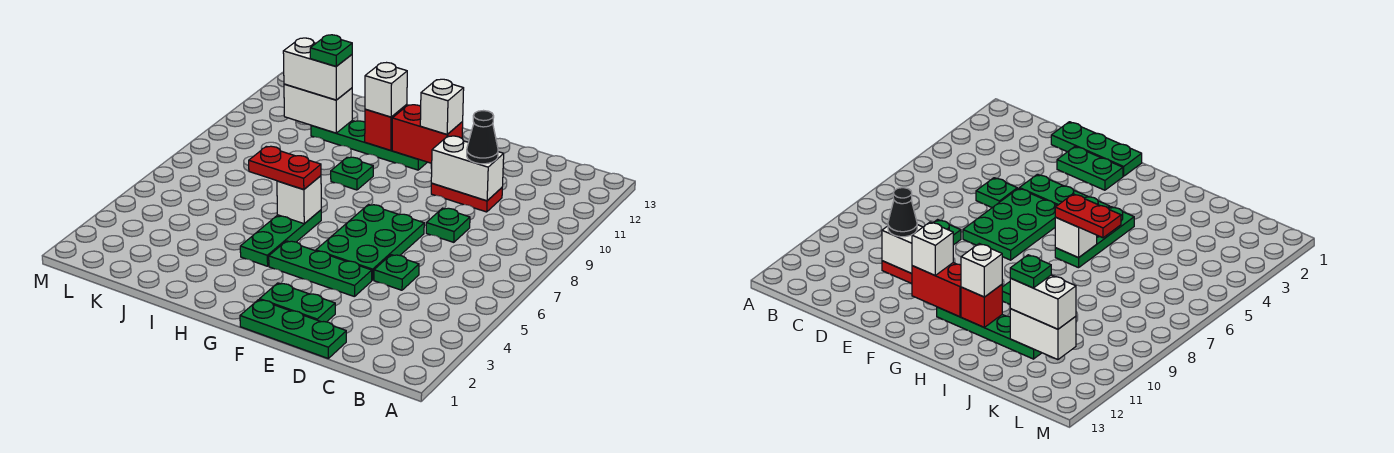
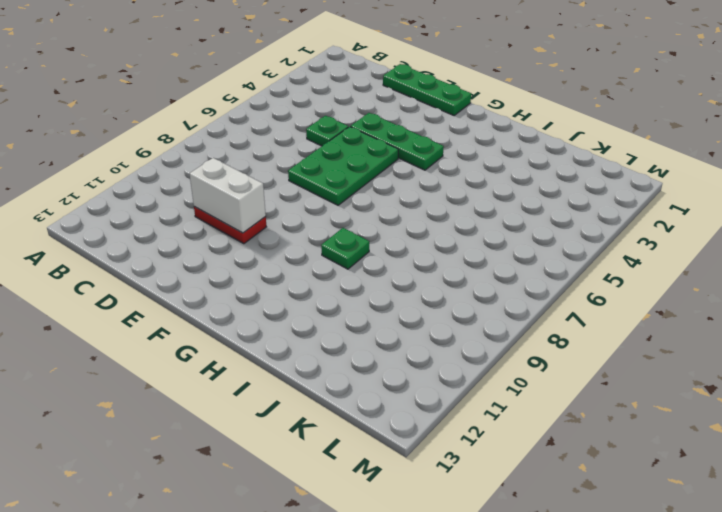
none -> green 1x1 plate [426,208,470,242]
none -> green 1x2 plate [260,283,335,322]
none -> green 1x4 plate [311,121,427,170]

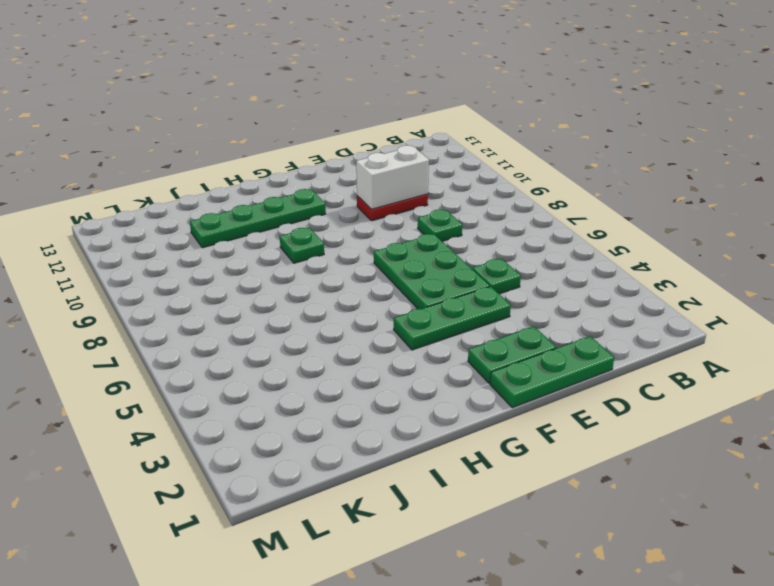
none -> green 1x3 plate [240,210,321,266]
none -> red 1x2 brick [392,105,463,163]
none -> white 1x1 brick [277,176,321,224]

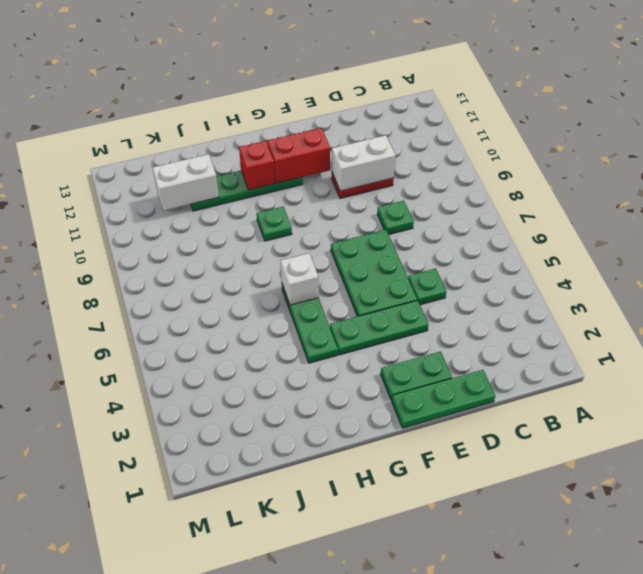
none -> black 1x1 cone [467,111,498,164]
none -> white 1x1 brick [420,79,464,134]
none -> red 1x2 plate [249,146,321,190]

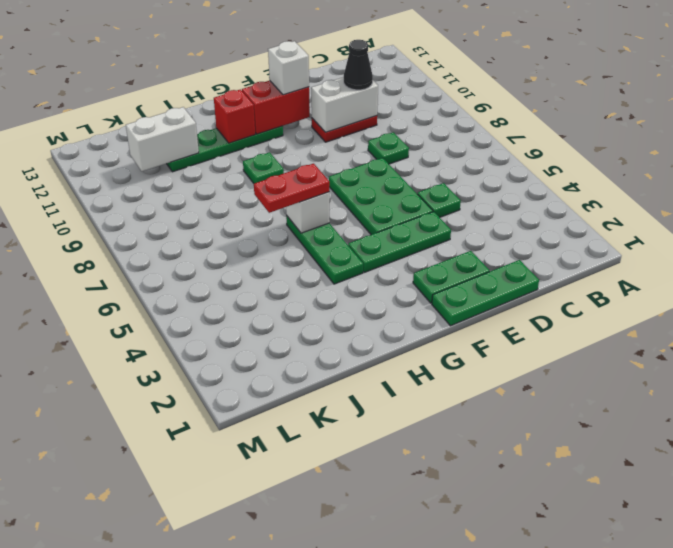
none -> white 1x1 brick [365,63,407,117]
none -> white 1x2 brick [283,38,352,100]
none -> green 1x1 plate [310,35,352,66]

